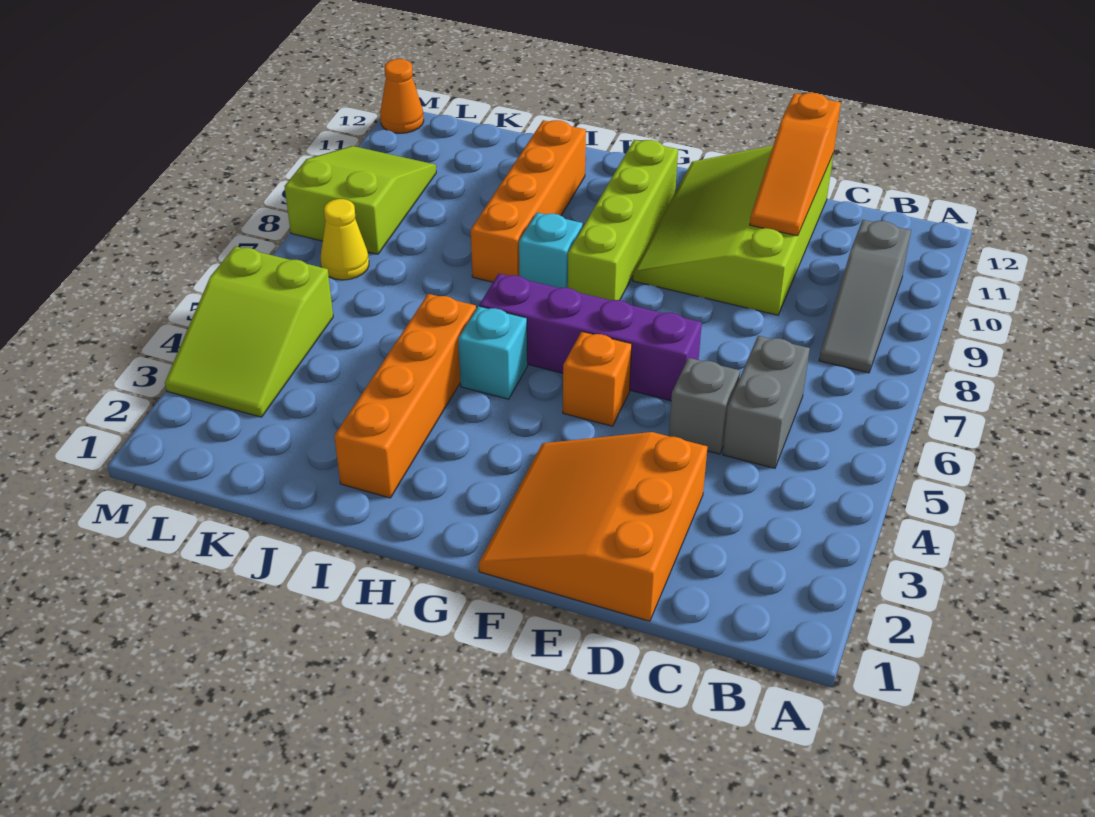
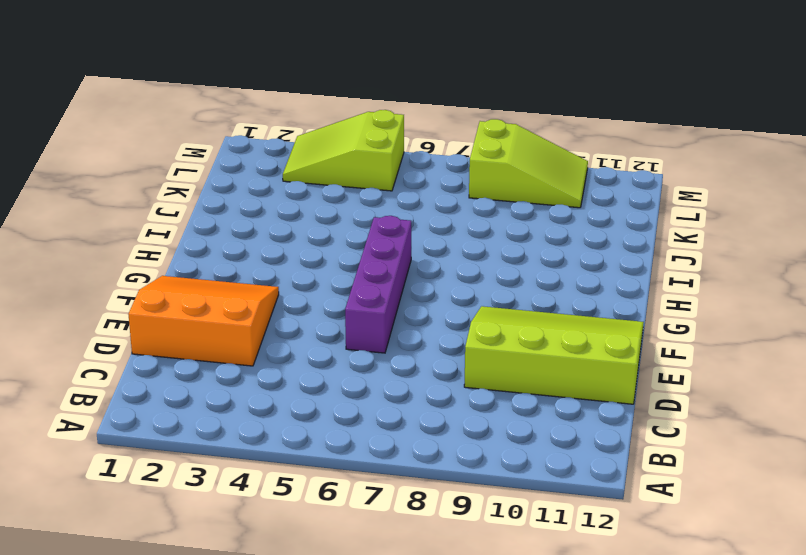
none -> grey 1x3 slope [819,220,911,373]
none -> grey 1x2 brick [723,336,810,468]
none -> grey 1x1 brick [669,358,740,454]

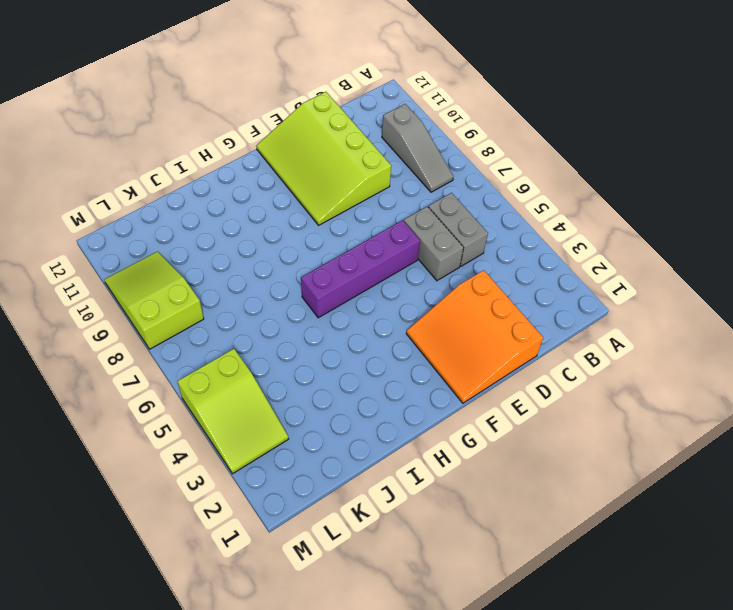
grey 1x2 brick [404,206,464,281] -> grey 1x1 brick [669,358,740,454]
none -> orange 1x1 brick [563,332,632,426]
none -> lime 1x4 brick [568,140,678,300]
none -> cyan 1x1 brick [458,306,528,399]

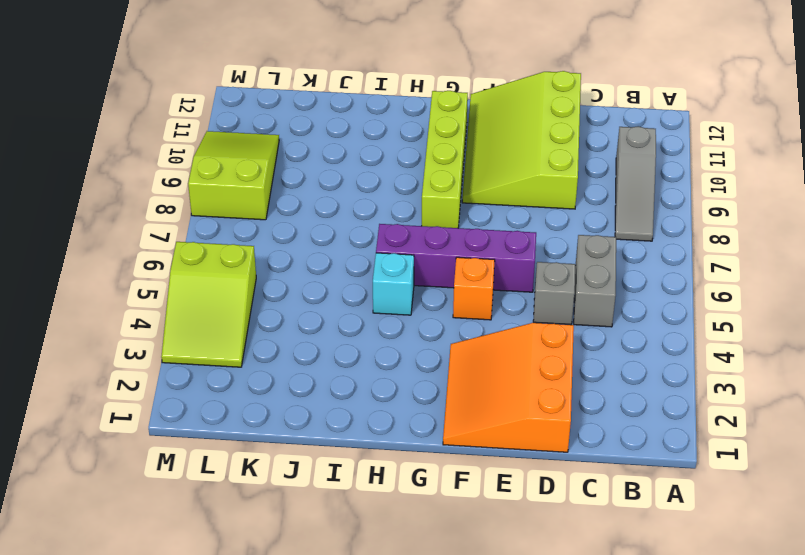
none -> cyan 1x1 brick [519,213,583,288]
none -> orange 1x4 brick [334,294,476,498]
none -> orange 1x4 brick [471,120,586,282]

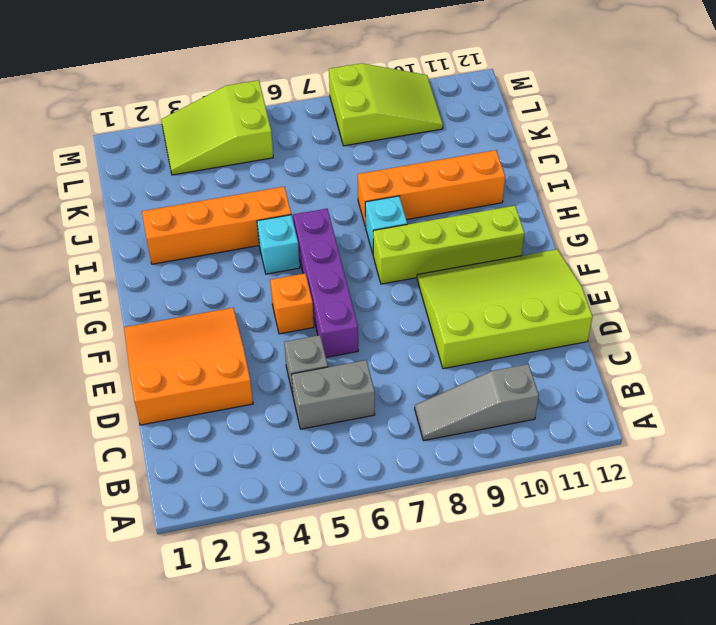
none -> yellow 1x1 cone [321,199,369,280]
none -> orange 1x1 cone [380,59,424,133]
none -> orange 1x3 slope [750,93,841,236]

